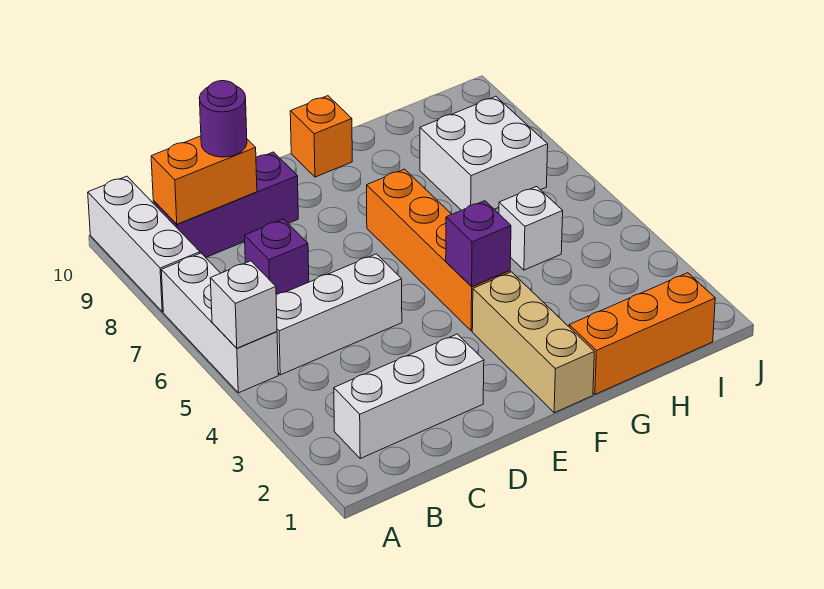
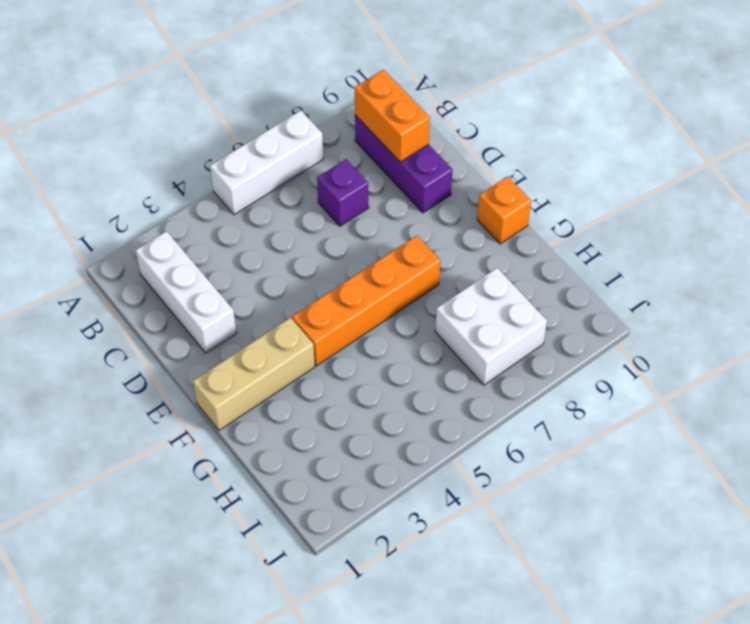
none -> white 1x3 brick [88,176,200,312]
none -> white 1x3 brick [276,254,402,375]
none -> orange 1x3 brick [569,273,715,394]

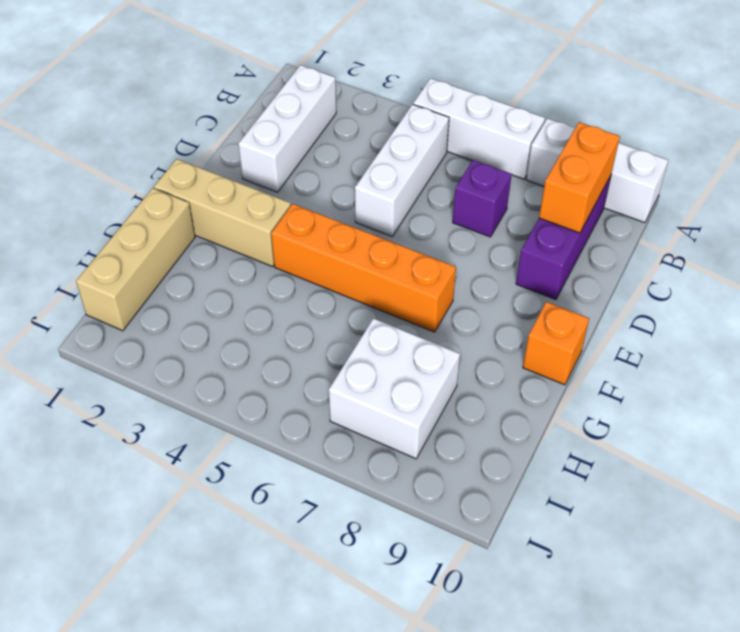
tan 1x3 brick [76,188,195,331] -> orange 1x3 brick [569,273,715,394]
none -> white 1x1 brick [499,186,563,270]
none -> white 1x1 brick [210,261,277,348]
none -> purple 1x1 brick [446,201,511,287]

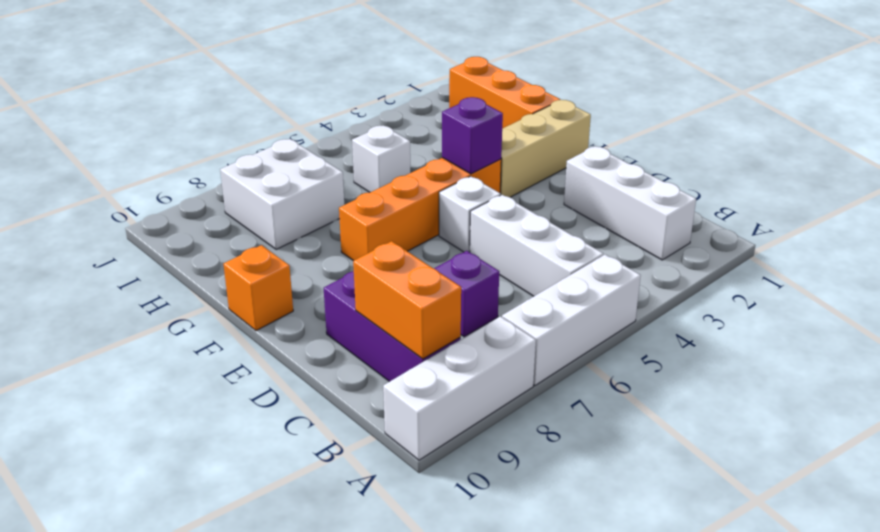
white 1x1 brick [439,176,501,252] -> white 1x1 brick moved to [210,261,277,348]
none -> purple 1x1 round brick [199,81,247,157]

